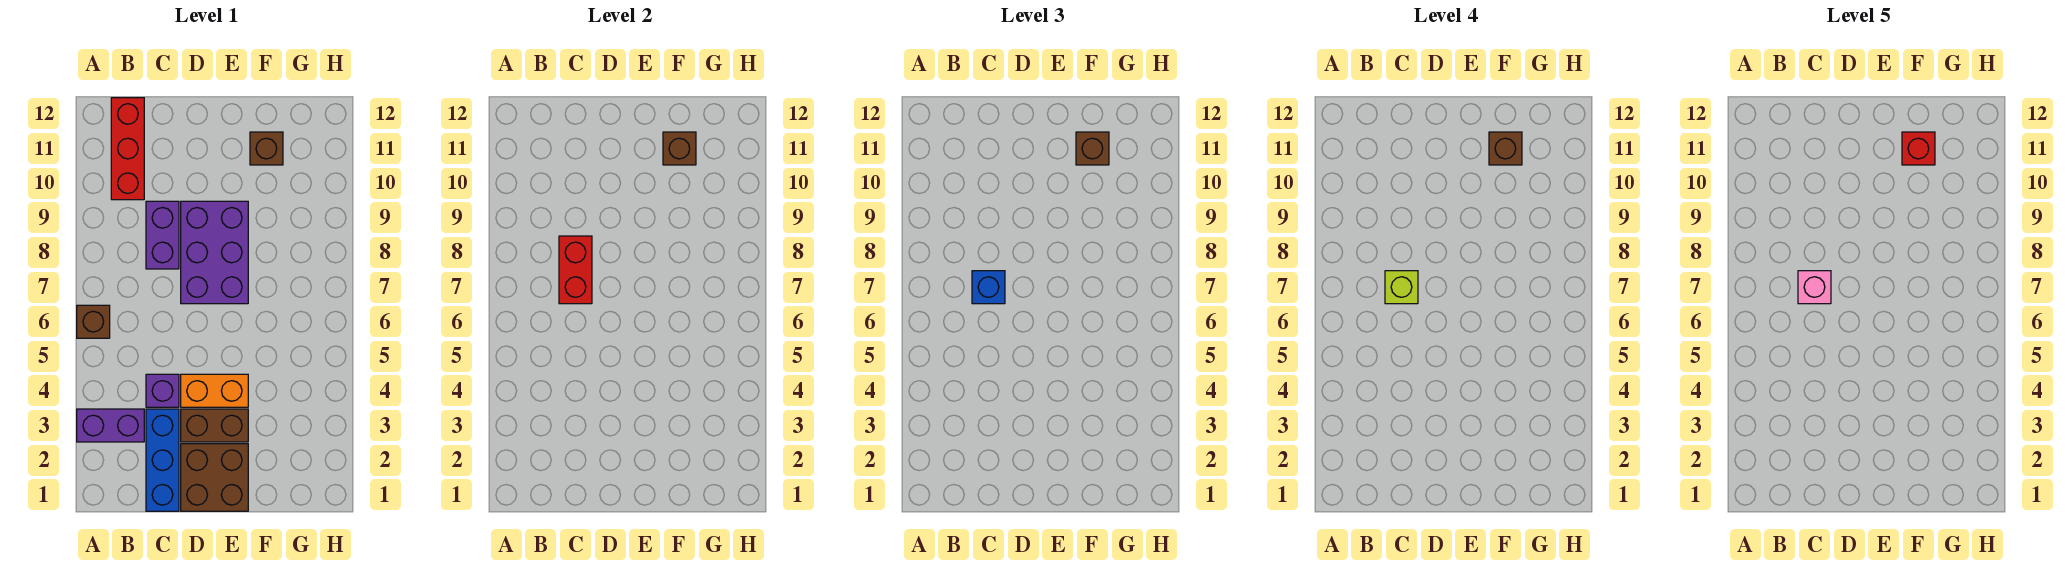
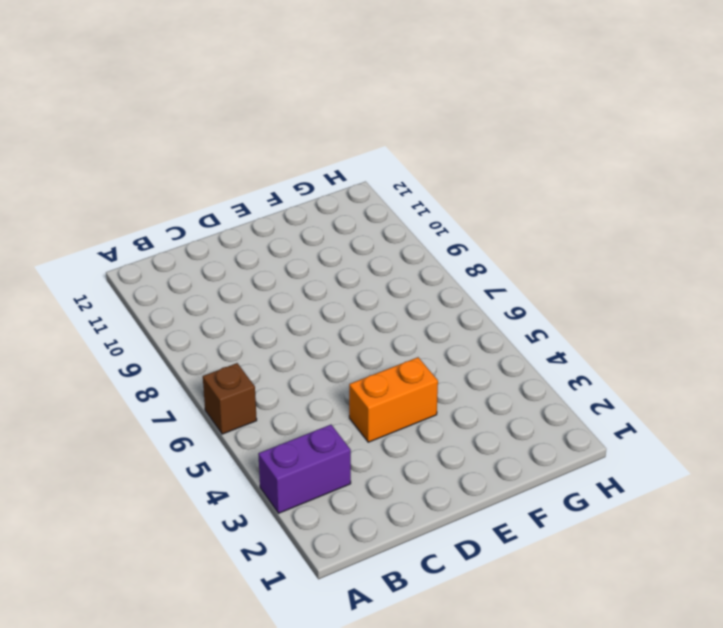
none -> red 1x3 brick [111,98,144,200]
none -> blue 1x3 brick [146,409,179,511]
none -> purple 1x1 brick [146,374,179,407]

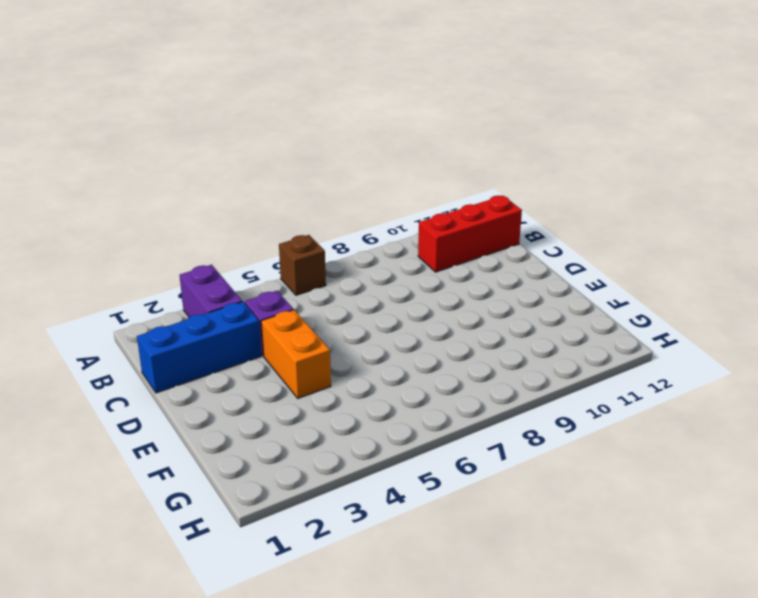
none -> purple 1x2 brick [146,201,179,269]
none -> brown 2x2 brick [181,444,248,511]
none -> brown 1x2 brick [181,409,248,442]

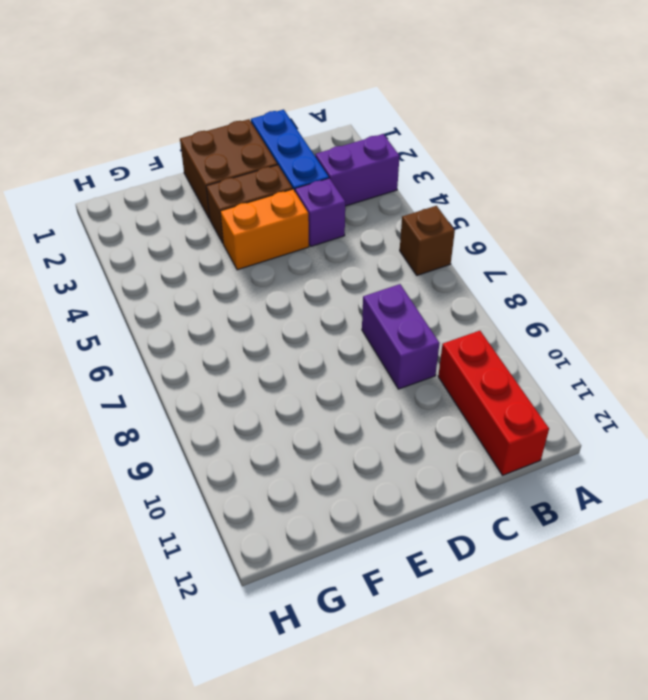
none -> purple 2x3 brick [181,201,248,304]
none -> brown 1x1 brick [250,132,283,165]
none -> red 1x2 brick [559,236,592,304]

